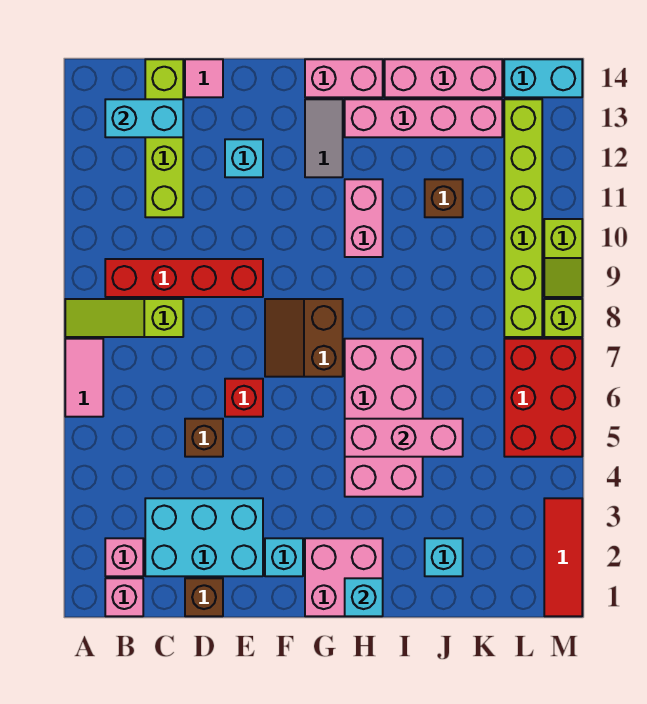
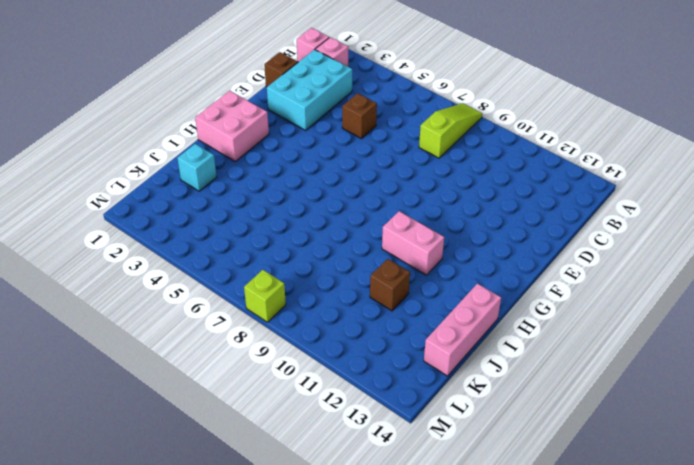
none -> pink 1x2 tile [65,339,103,417]
none -> red 1x4 brick [105,259,263,297]
none -> lime 1x4 brick [145,59,183,217]
none -> pink 1x1 tile [185,59,223,97]

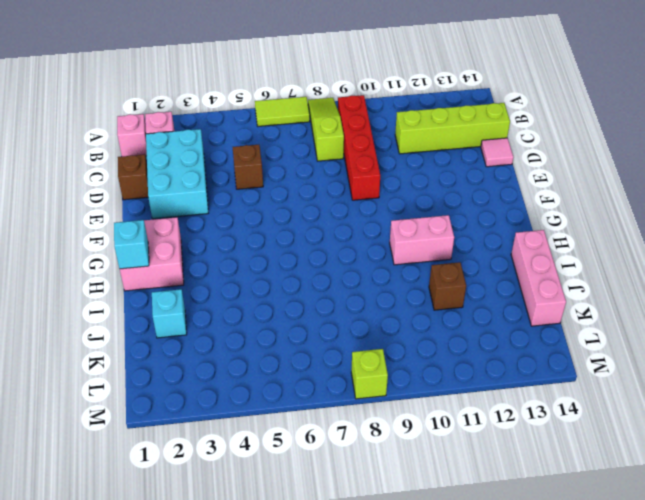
lime 1x2 tile [255,97,310,126] -> pink 1x2 tile [65,339,103,417]
none -> red 1x1 brick [225,379,263,417]
none -> cyan 1x1 brick [225,139,263,177]
none -> cyan 1x1 brick [265,538,303,576]
none -> brown 2x2 slope [265,299,343,377]

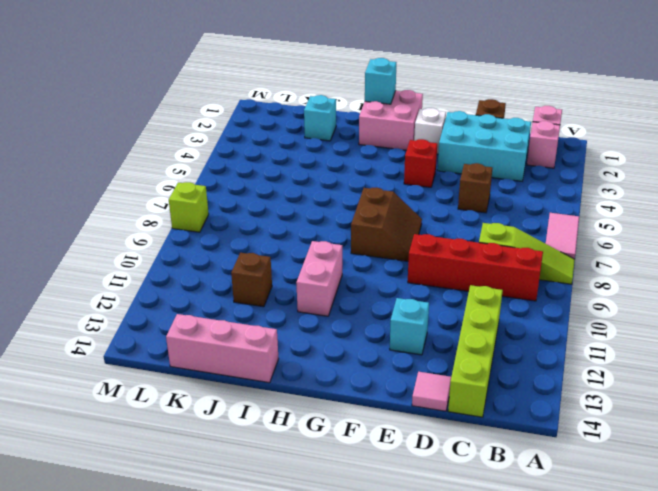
white 1x1 brick [414,108,446,154] -> cyan 1x1 brick [265,538,303,576]
red 1x1 brick [404,139,437,187] -> red 1x1 brick moved to [225,379,263,417]
none -> grey 1x2 tile [305,99,343,177]
none -> pink 1x2 brick [305,59,383,97]
none -> pink 2x4 brick [345,339,423,497]
none -> pink 1x4 brick [345,99,502,137]

